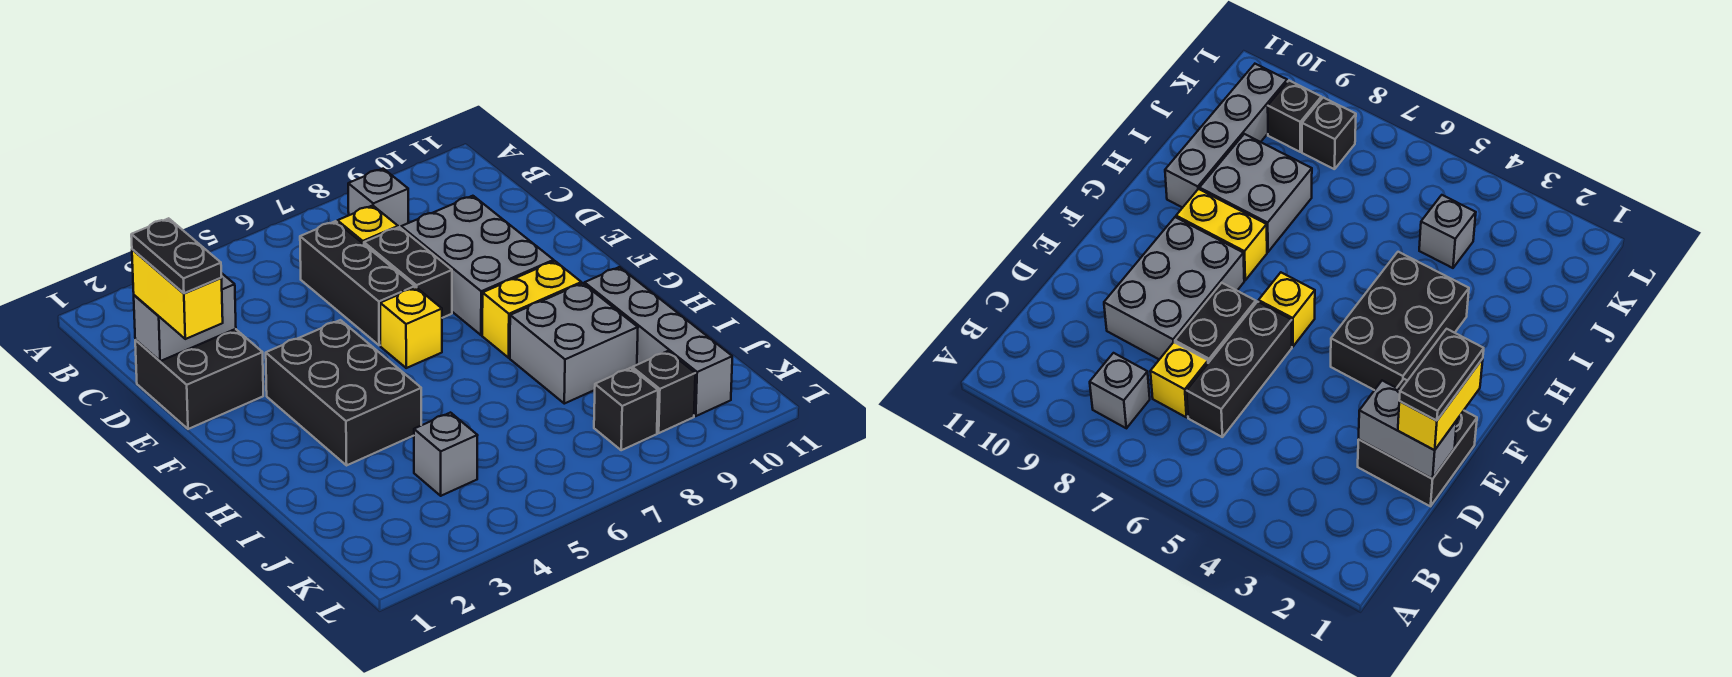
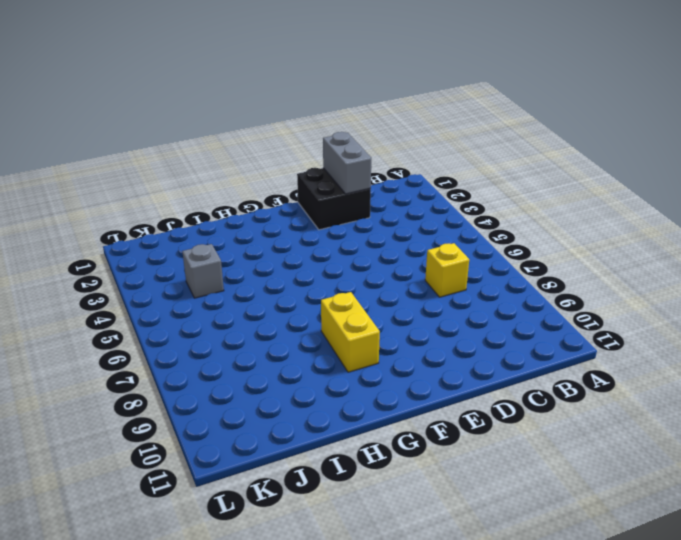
none -> grey 1x1 brick [348,169,408,228]
none -> black 1x3 brick [300,221,415,345]
none -> black 1x2 brick [364,227,452,318]

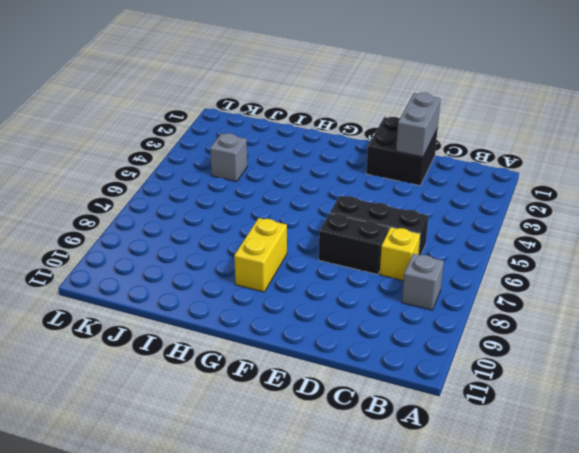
none -> grey 2x3 brick [401,196,554,335]
none -> black 2x3 brick [266,320,421,465]
none -> yellow 1x1 brick [380,287,442,368]

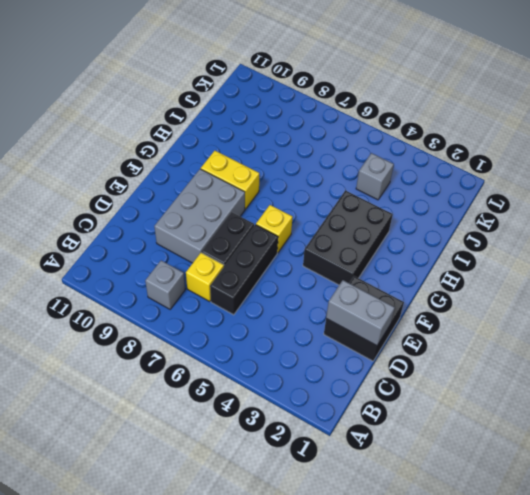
none -> grey 2x2 brick [510,283,638,404]
none -> grey 1x4 brick [585,267,732,416]
none -> black 1x1 brick [594,368,658,450]

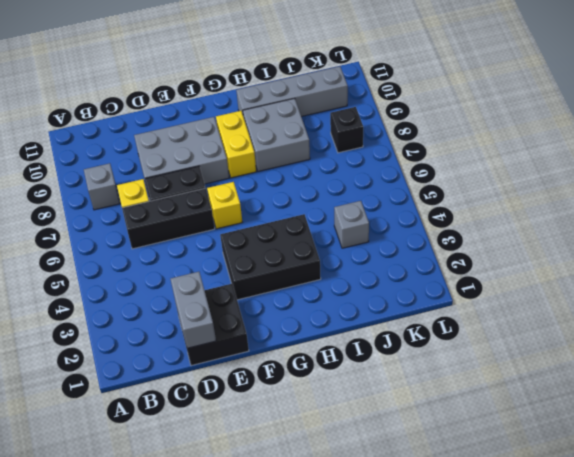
none -> black 1x1 brick [632,351,695,433]
none -> yellow 1x2 brick [132,249,223,339]
none -> black 1x2 plate [131,218,221,293]

